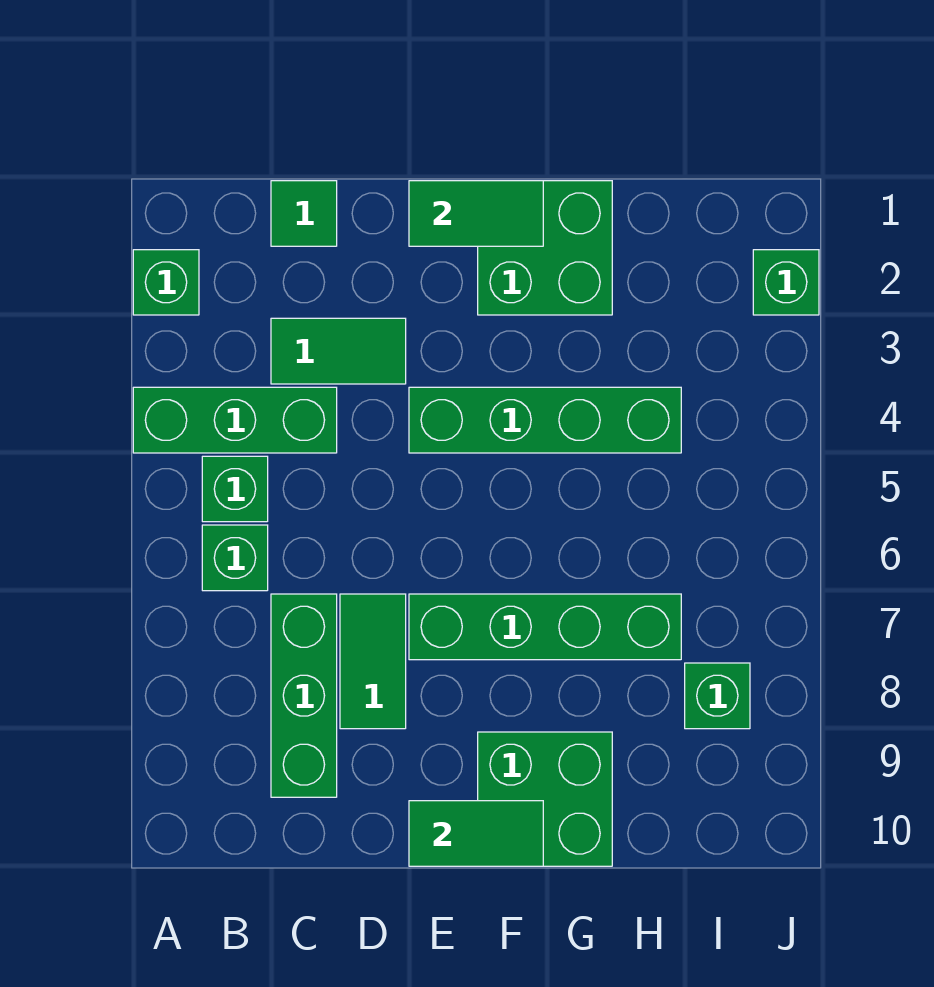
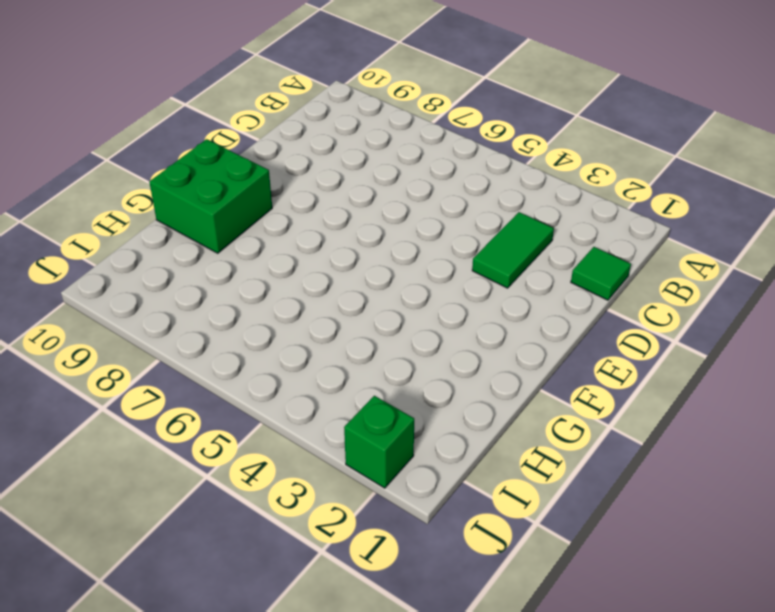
none -> green 1x1 brick [133,250,199,315]
none -> green 1x3 brick [133,387,337,453]
none -> green 1x1 brick [202,456,268,522]

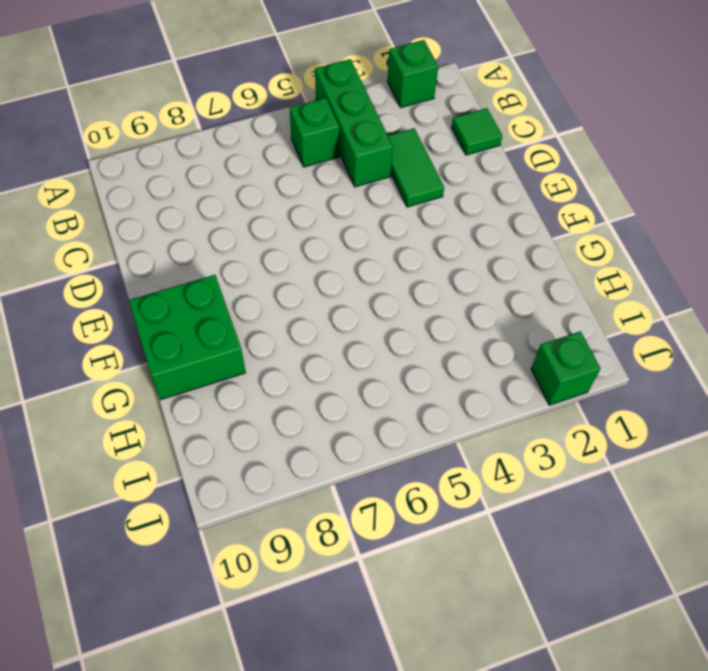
none -> green 1x1 brick [202,525,268,591]
none -> green 1x3 brick [271,594,337,797]
none -> green 1x2 tile [340,594,406,729]

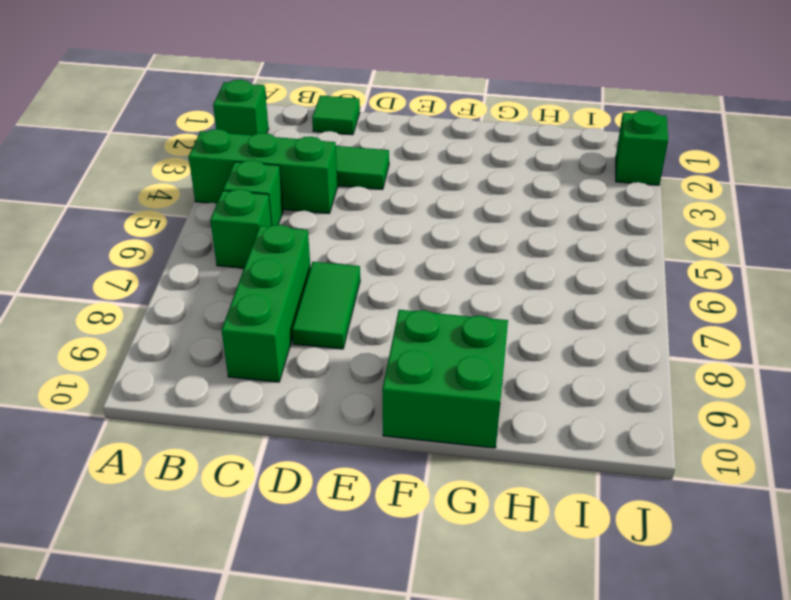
none -> green 1x4 brick [409,387,681,453]
none -> green 1x4 brick [409,594,681,660]
none -> green 2x2 brick [478,181,612,315]

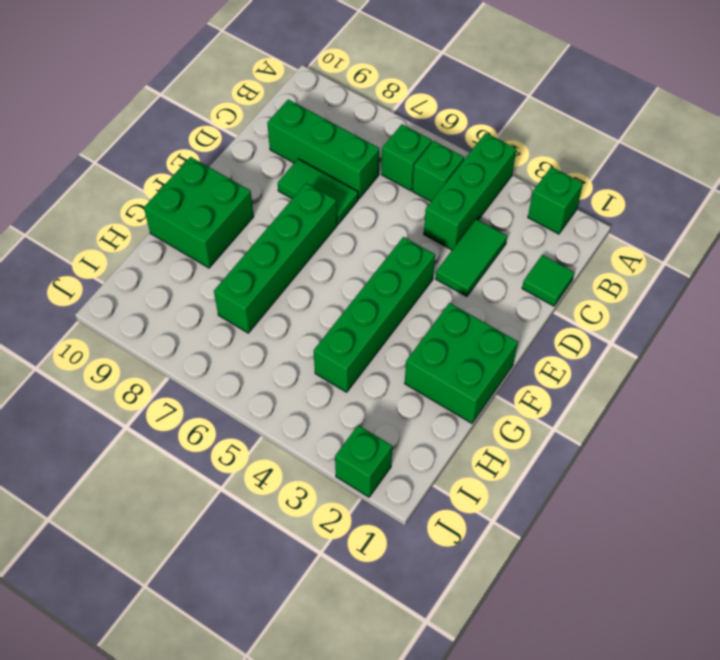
none -> green 1x1 brick [685,663,750,729]
none -> green 1x2 tile [409,181,543,246]
none -> green 1x2 tile [409,801,543,866]

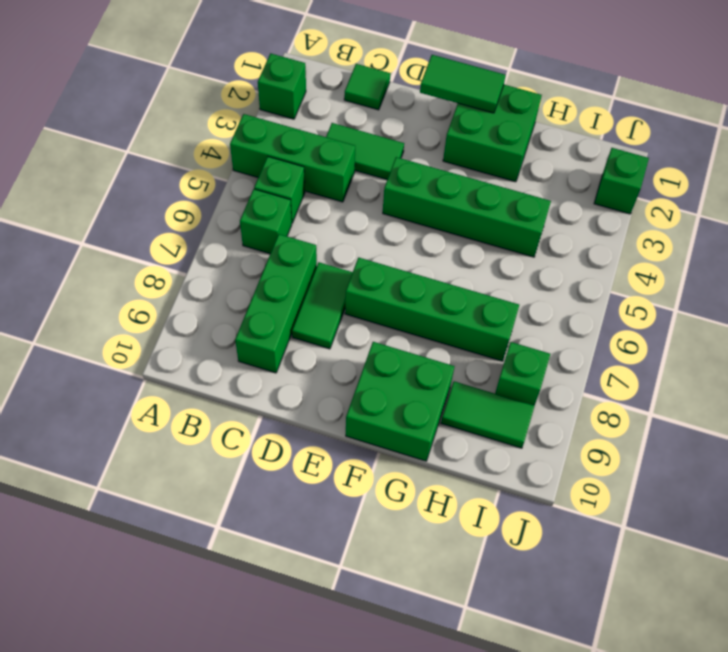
green 1x2 tile [441,381,534,448] -> green 1x2 tile moved to [409,801,543,866]

